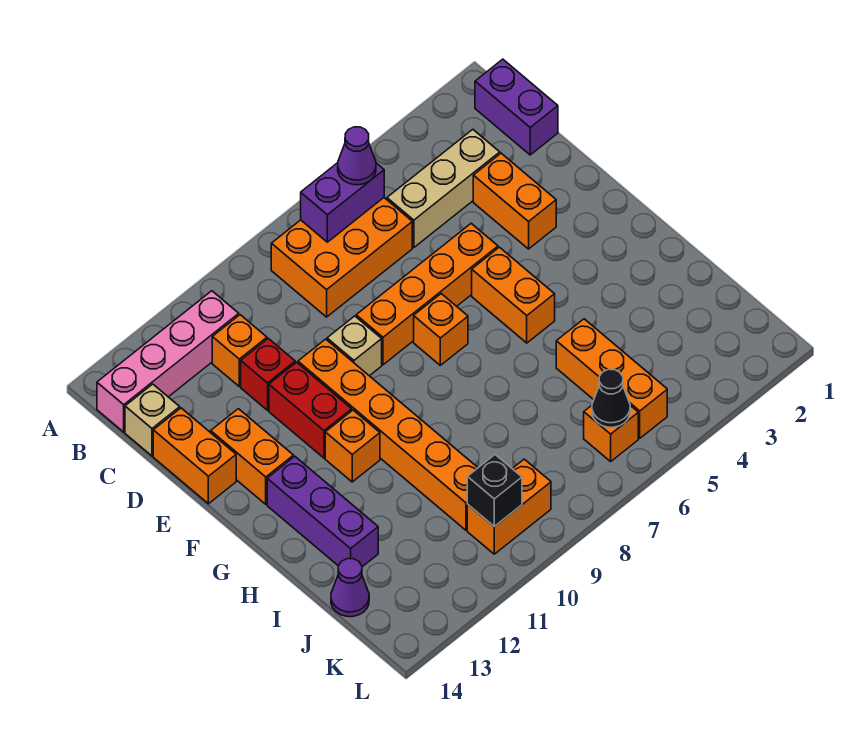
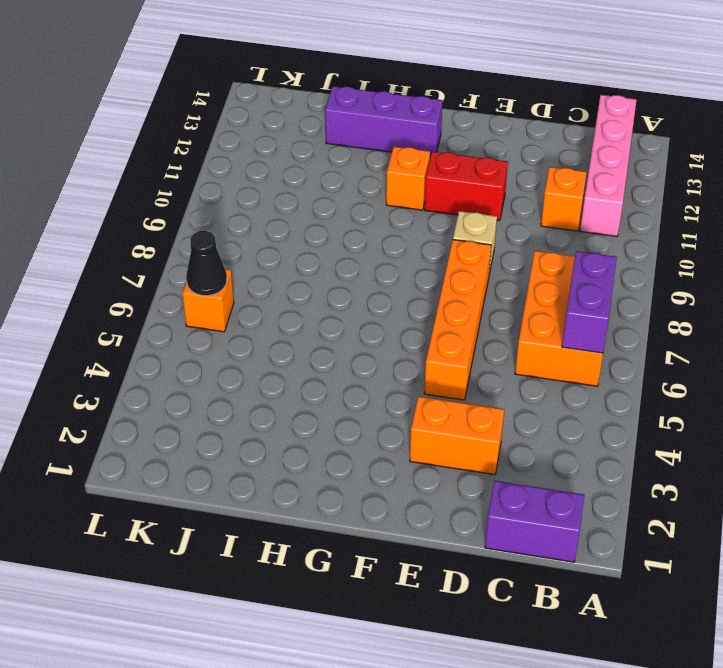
none -> tan 1x3 brick [387,130,500,248]
none -> tan 1x1 brick [125,384,180,456]
none -> red 1x1 brick [241,338,295,410]

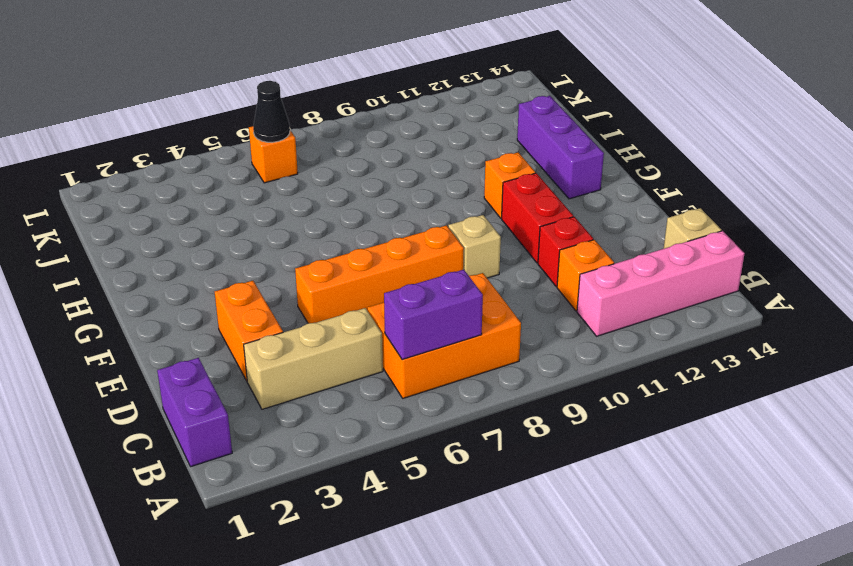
none -> orange 1x2 brick [153,408,236,504]
none -> orange 1x6 brick [298,339,478,530]
none -> orange 1x2 brick [211,409,294,504]

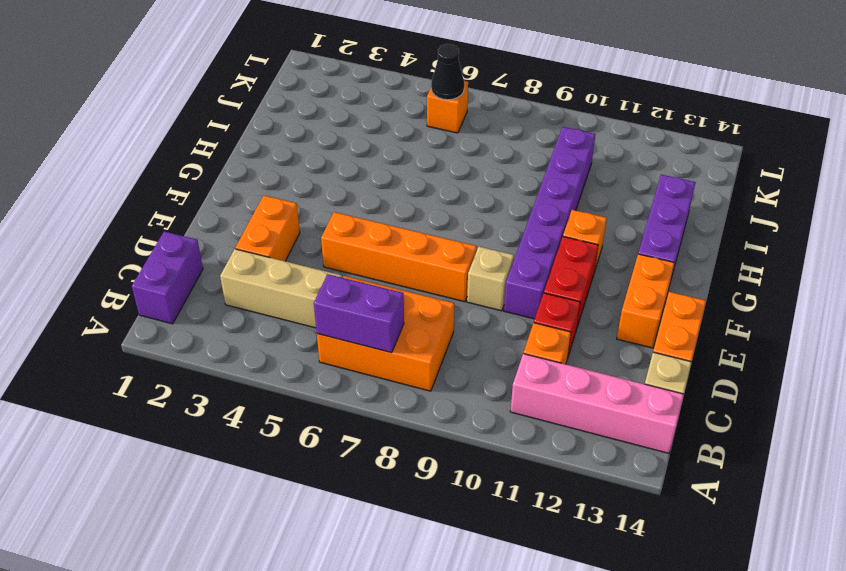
purple 1x6 brick [504,127,595,319] -> orange 1x6 brick [298,339,478,530]
none -> orange 1x2 brick [472,247,555,343]
none -> orange 1x1 brick [414,294,468,365]
none -> orange 1x3 brick [556,319,667,438]

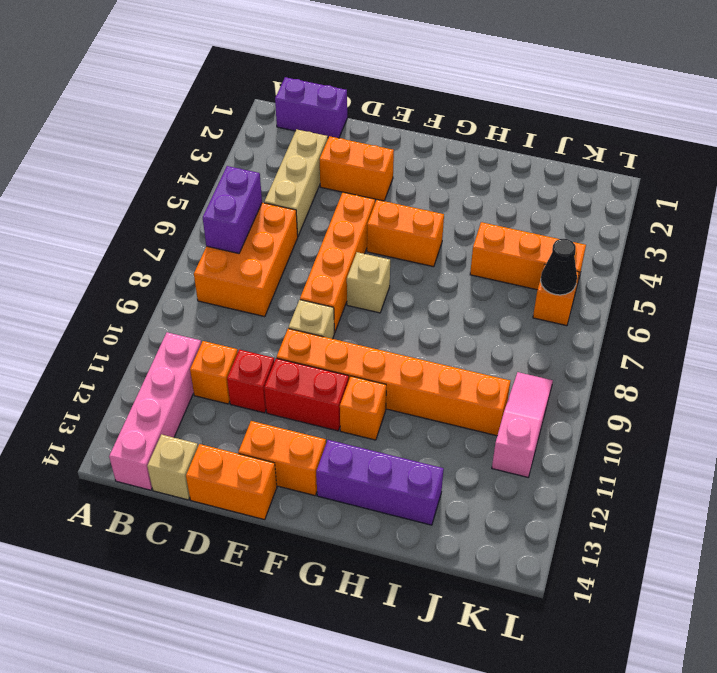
tan 1x1 brick [347,252,390,313] -> orange 1x1 brick [414,294,468,365]
pink 1x3 slope [492,372,553,477] -> orange 1x2 brick [467,459,551,554]
none -> purple 1x1 cone [331,559,369,617]
none -> black 1x1 brick [467,455,522,526]
none -> purple 1x1 cone [338,127,376,185]

